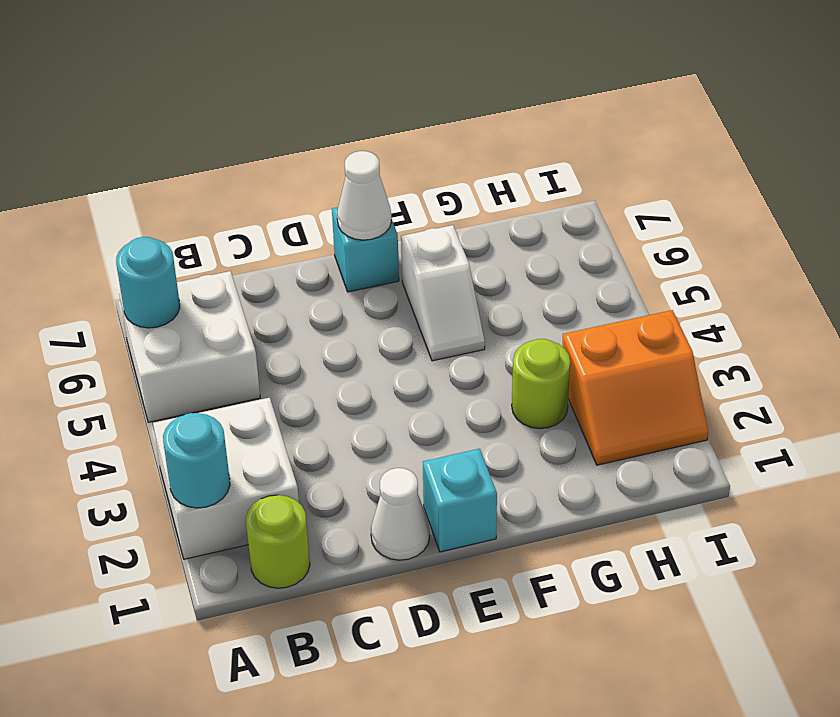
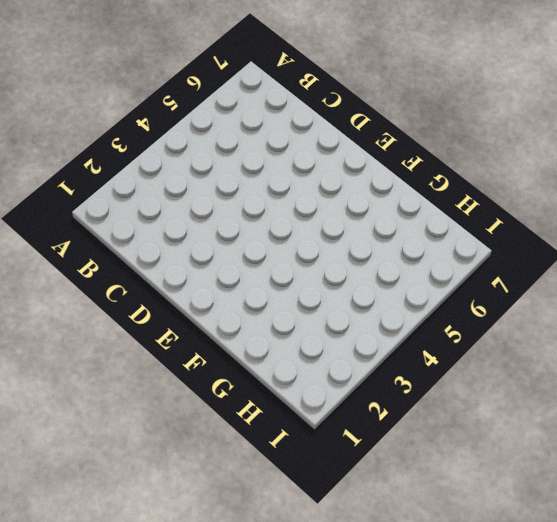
none -> white 2x2 brick [153,398,299,559]
none -> white 2x2 brick [119,271,260,422]
none -> lime 1x1 round brick [246,495,310,588]

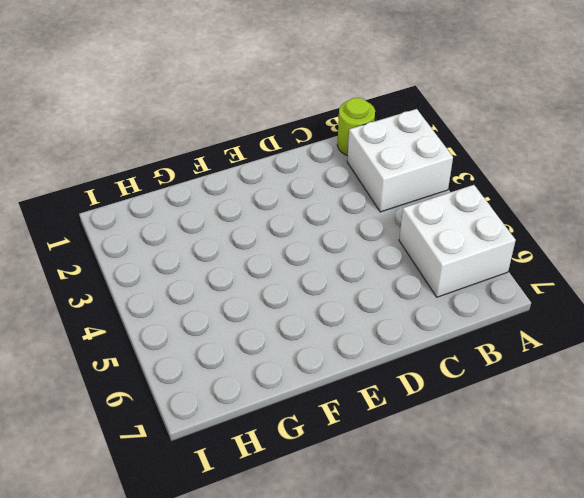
none -> white 1x1 cone [371,468,430,560]
none -> cyan 1x1 brick [423,449,497,552]
none -> cyan 1x1 brick [332,207,399,292]

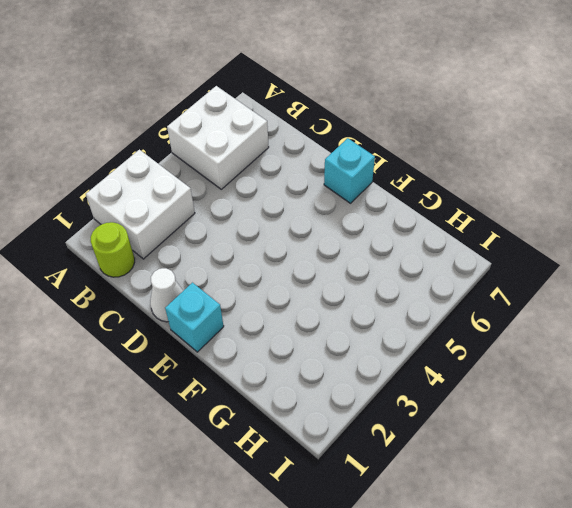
none -> white 1x2 slope [401,225,485,361]
none -> lime 1x1 round brick [512,339,570,429]
none -> orange 2x2 slope [562,310,708,465]

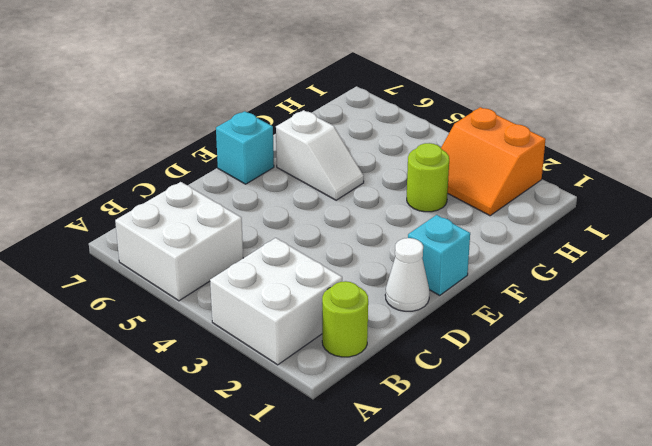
orange 2x2 slope [441,107,546,216] -> orange 2x2 slope turned to [562,310,708,465]
none -> cyan 1x1 round brick [163,413,230,508]
none -> cyan 1x1 round brick [116,237,180,328]
none -> white 1x1 cone [337,151,391,240]

